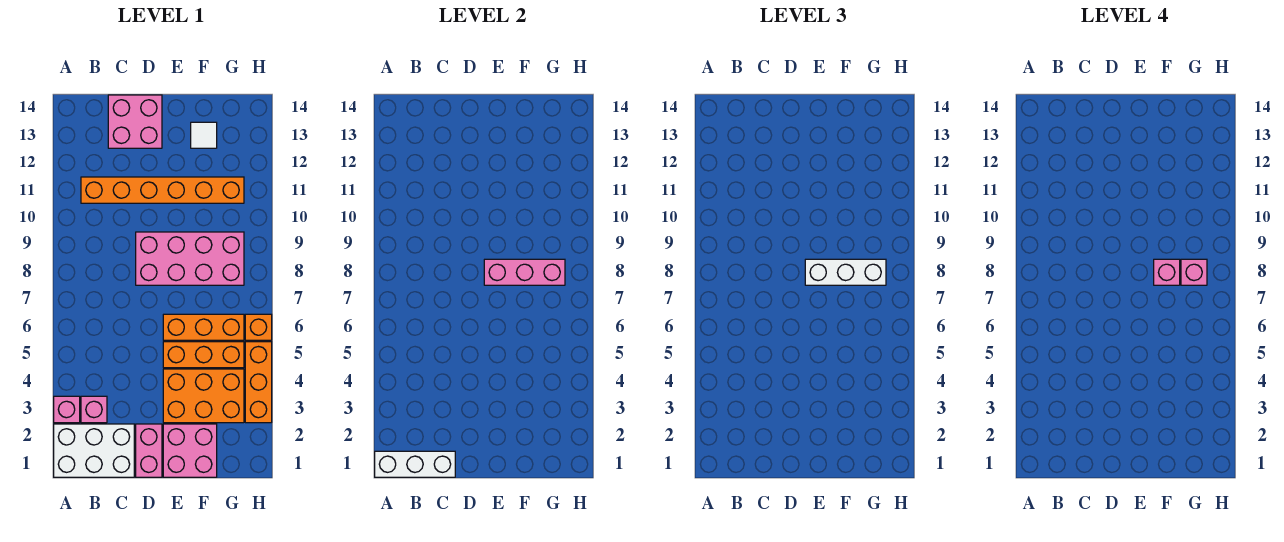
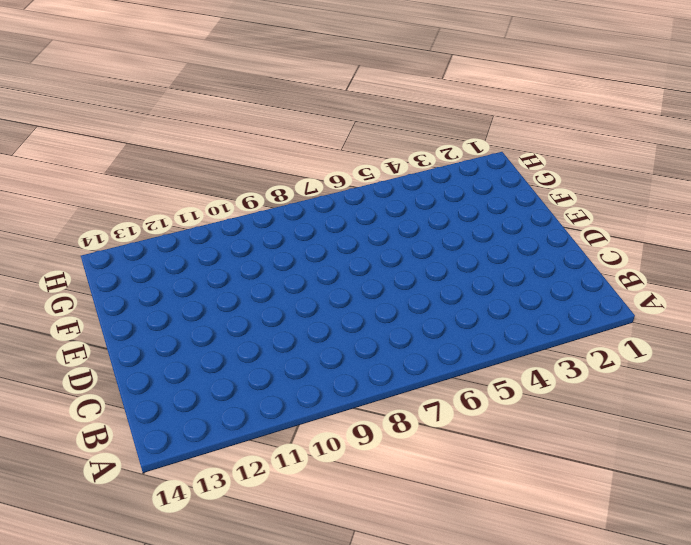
none -> white 2x3 brick [54,424,134,477]
none -> pink 1x1 brick [54,396,80,423]
none -> pink 1x1 brick [81,396,107,423]

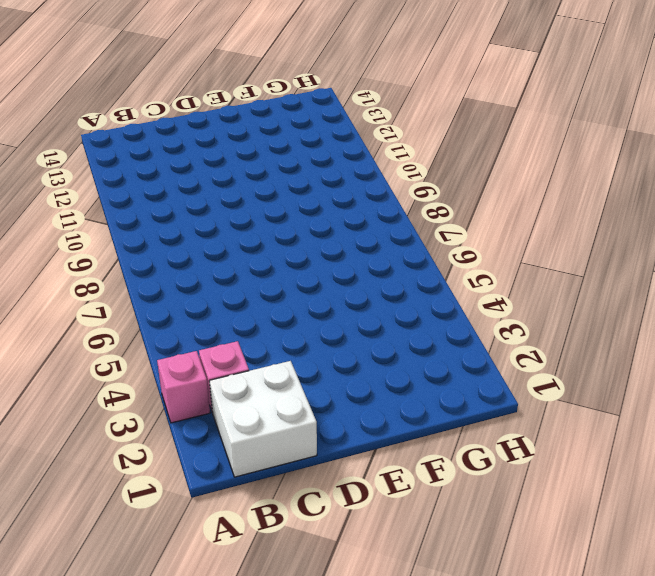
white 2x2 brick [209,361,317,477] -> white 2x3 brick [54,424,134,477]
none -> orange 1x6 brick [81,177,244,203]
none -> pink 2x2 brick [108,95,162,148]
none -> pink 1x2 brick [136,424,162,477]

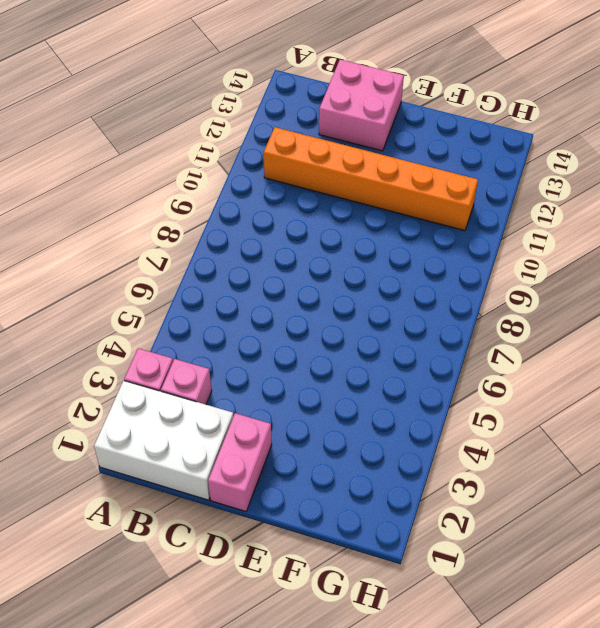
none -> pink 2x4 brick [136,232,244,285]
none -> pink 2x2 brick [163,424,217,477]
none -> orange 2x3 brick [163,369,244,423]

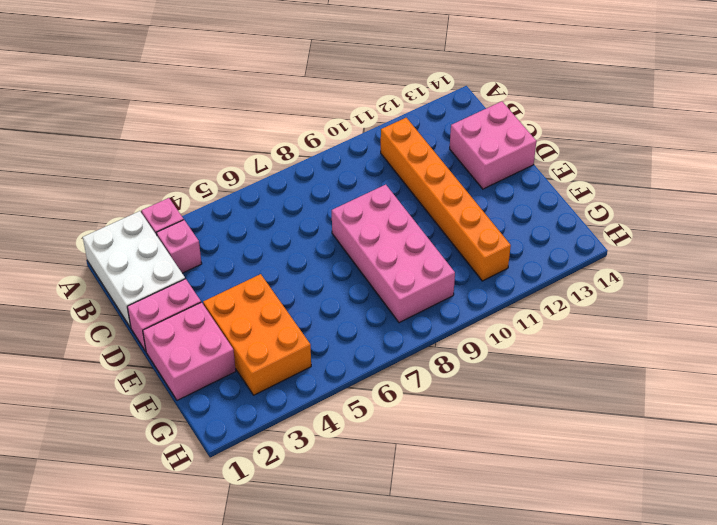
none -> orange 1x3 brick [163,342,244,368]
none -> orange 1x3 brick [163,314,244,340]
none -> white 1x1 tile [191,122,217,148]

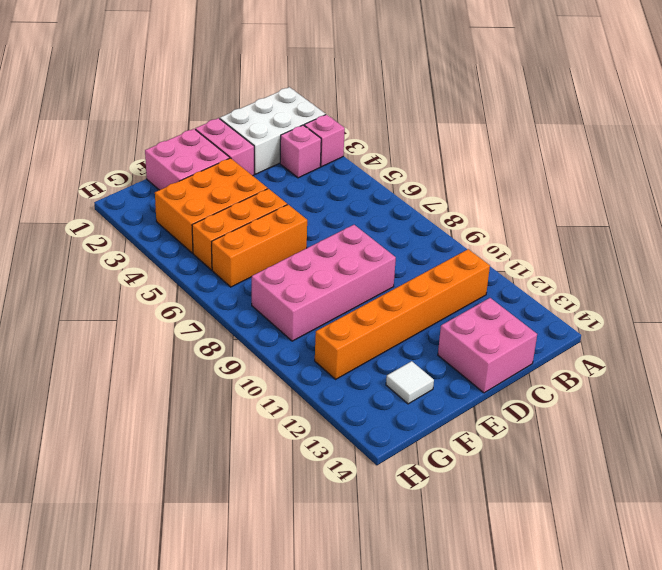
none -> orange 1x3 brick [245,342,272,423]
none -> orange 1x1 brick [245,314,272,340]
none -> white 1x3 brick [375,451,455,477]

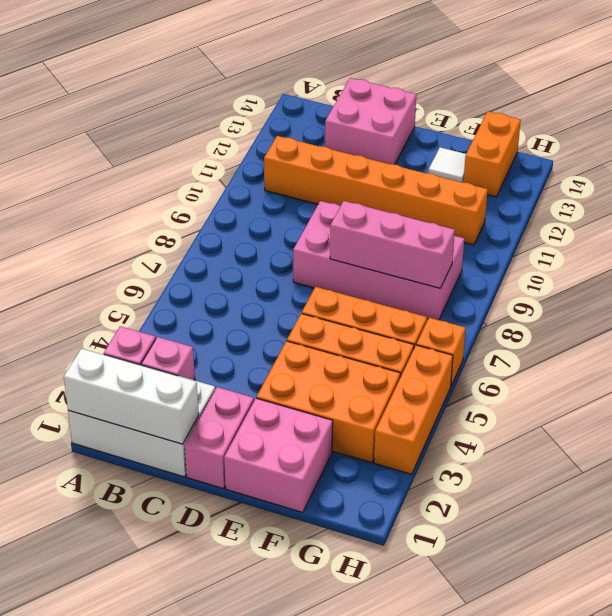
orange 1x2 brick [463,111,521,197] -> none
none -> white 1x3 brick [805,259,886,285]
none -> pink 1x1 brick [1154,259,1180,285]
none -> pink 1x1 brick [1181,259,1207,285]

